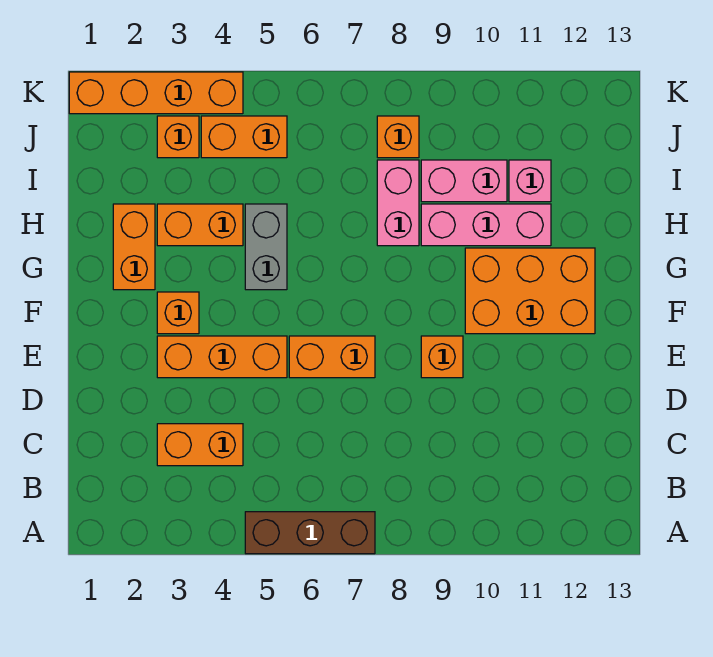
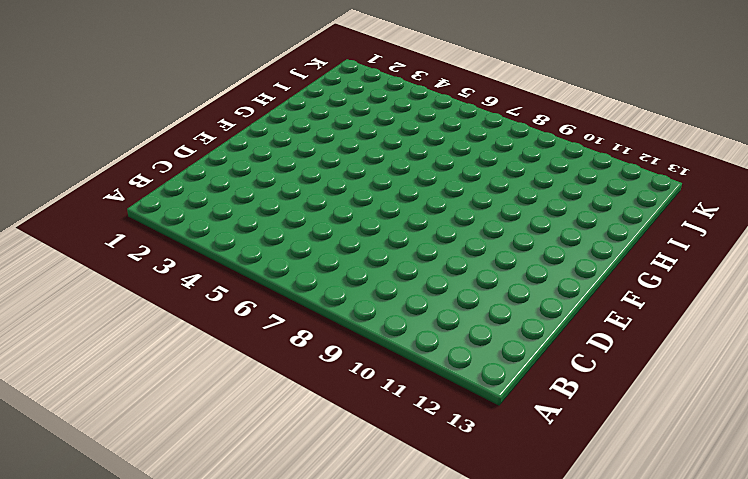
none -> brown 1x3 brick [245,512,375,554]
none -> orange 1x2 brick [157,424,243,466]
none -> orange 1x3 brick [157,336,287,378]

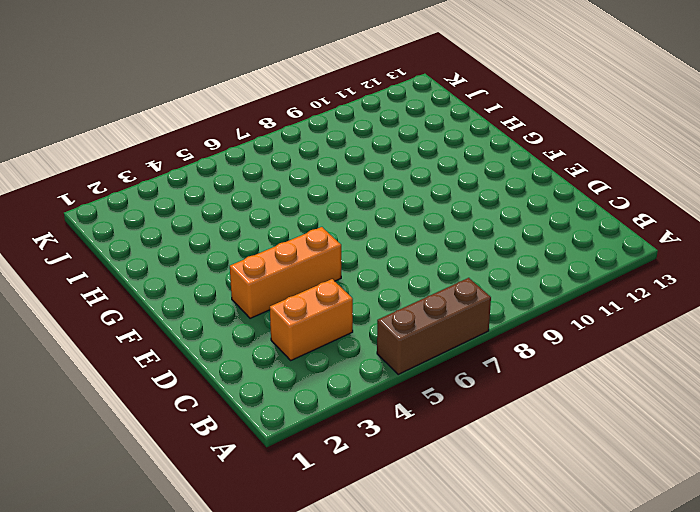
none -> orange 1x2 brick [289,336,375,378]
none -> orange 1x1 brick [421,336,463,378]
none -> orange 1x1 brick [157,292,199,334]

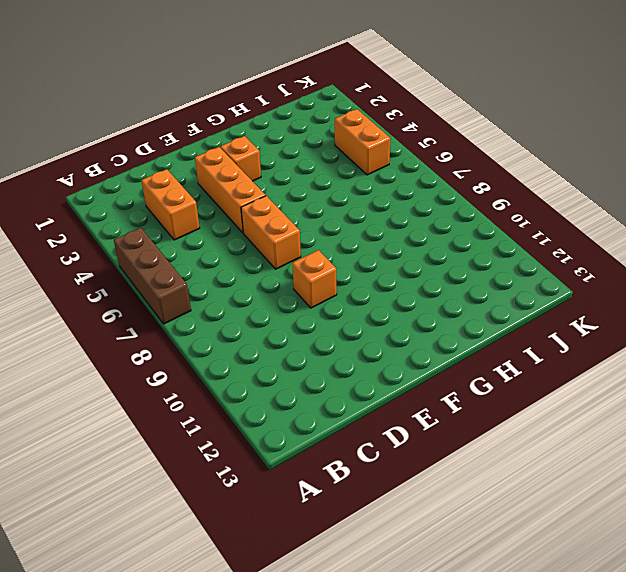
none -> orange 2x3 brick [465,248,595,334]
none -> orange 1x2 brick [113,204,155,290]
none -> grey 1x2 brick [245,204,287,290]

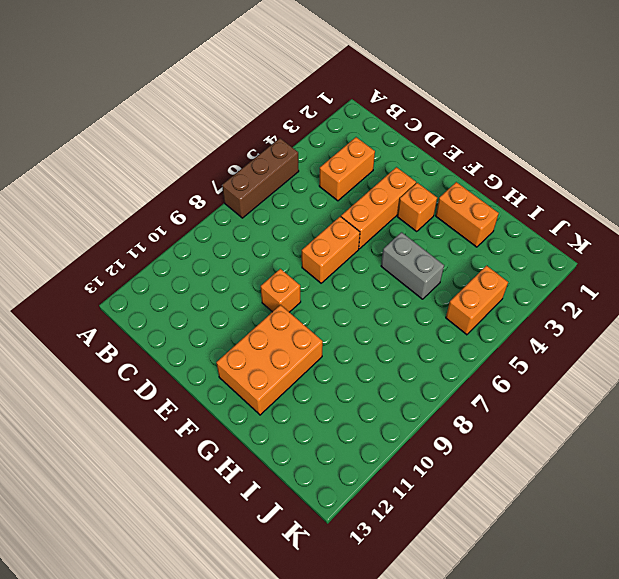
none -> orange 1x2 brick [157,204,243,246]
none -> pink 1x2 brick [377,160,419,246]
none -> pink 1x3 brick [421,204,551,246]

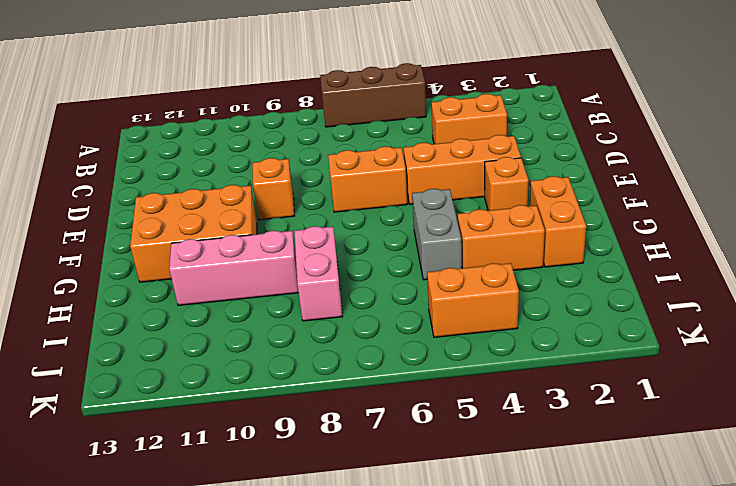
none -> pink 1x2 brick [421,160,507,202]
none -> pink 1x1 brick [509,160,551,202]
none -> orange 1x1 brick [157,116,199,158]

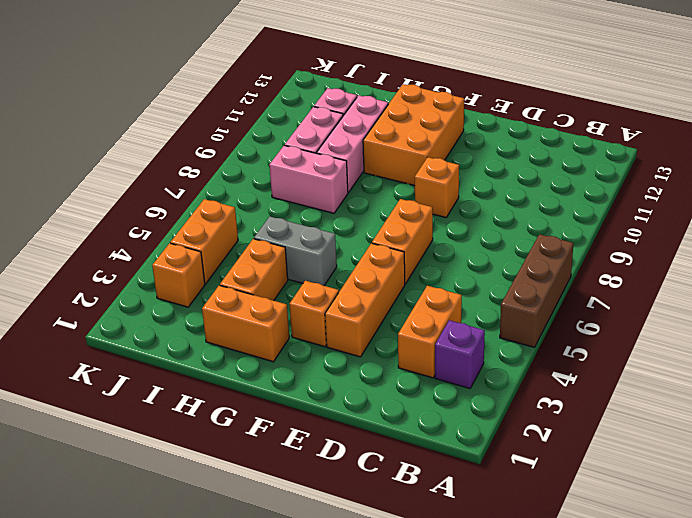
purple 1x1 brick [435,320,485,388] -> none
none -> orange 1x1 brick [377,116,419,158]
none -> orange 1x4 brick [69,72,243,114]

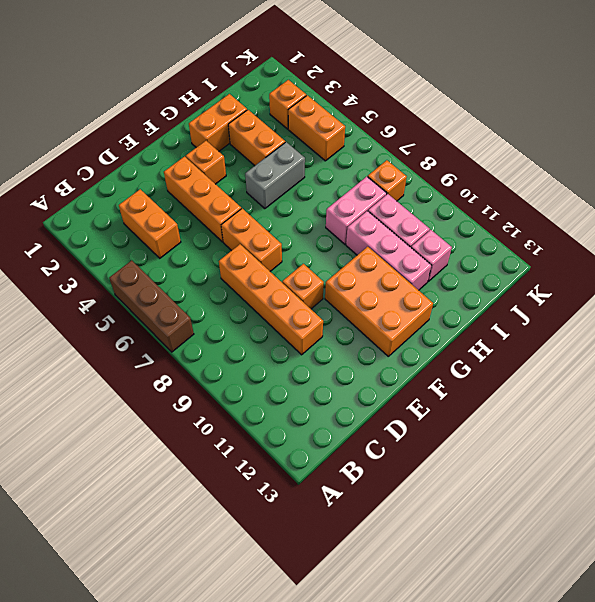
orange 1x4 brick [219,244,323,355] -> orange 1x4 brick moved to [69,72,243,114]

